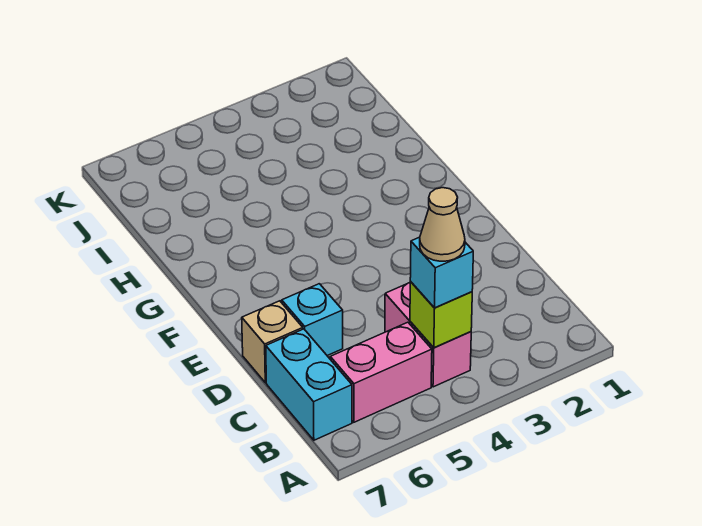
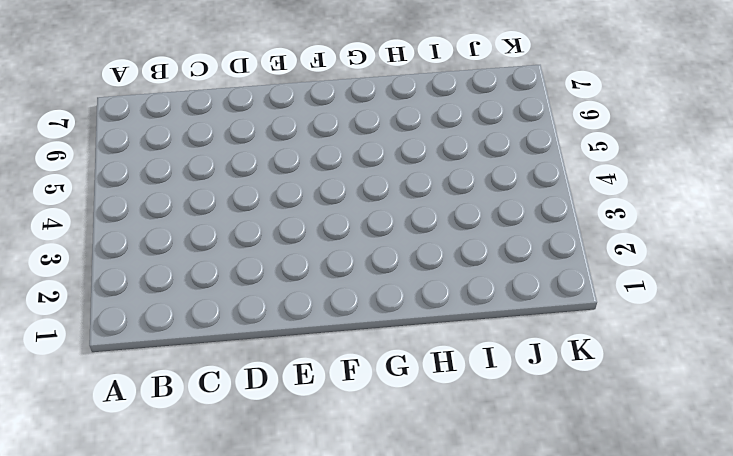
none -> pink 1x2 brick [385,283,471,387]
none -> pink 1x2 brick [330,322,432,422]

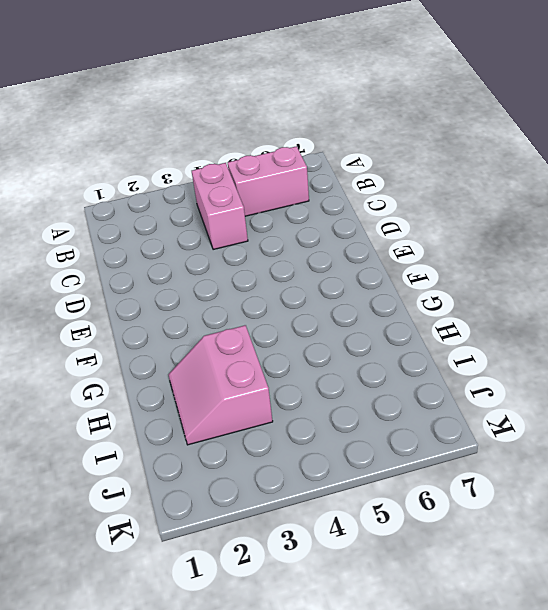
pink 2x2 slope [168,325,273,445] -> none
none -> cyan 1x2 brick [266,329,352,440]
none -> cyan 1x1 brick [282,284,343,356]

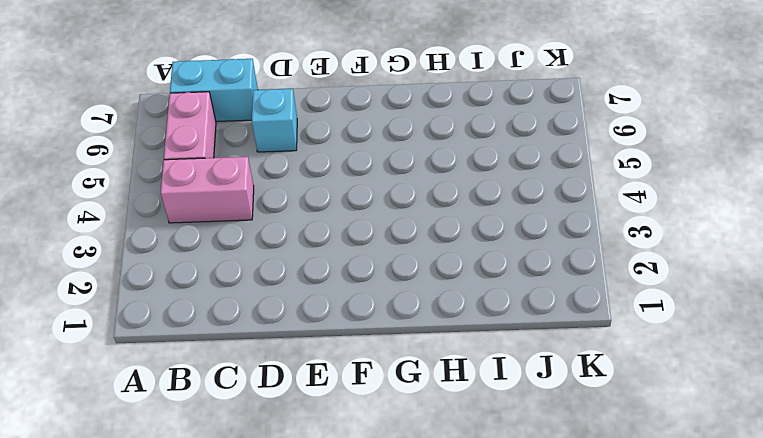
none -> tan 1x1 brick [242,301,303,383]
none -> lime 1x1 brick [410,282,472,348]

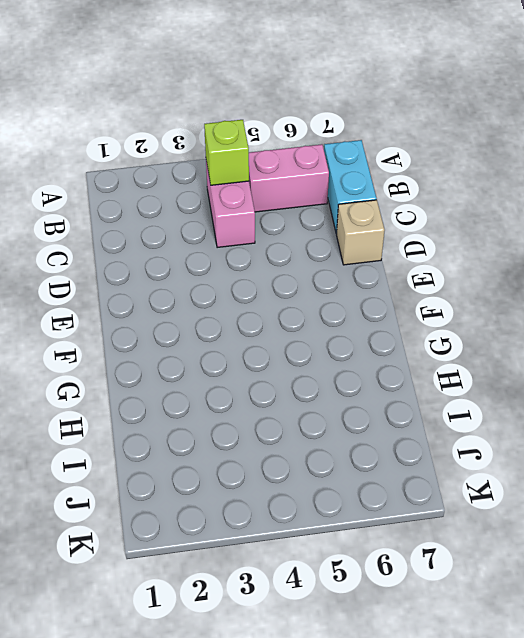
none -> cyan 1x1 brick [282,284,343,356]
none -> cyan 1x1 brick [410,237,473,308]

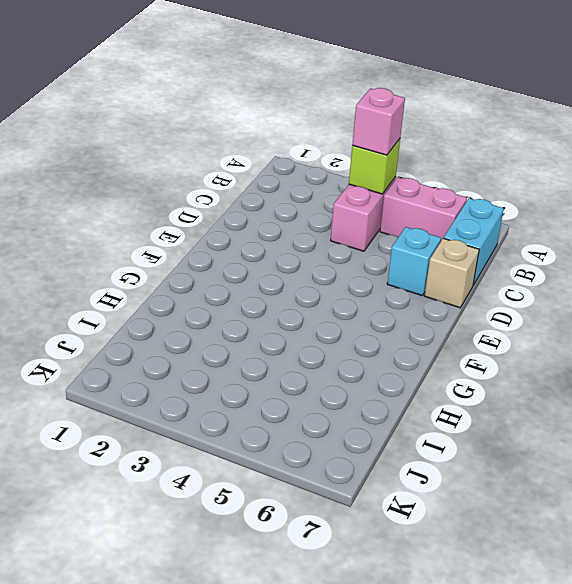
pink 1x1 brick [352,88,405,155] -> cyan 1x1 brick [410,237,473,308]
none -> tan 1x1 cone [420,188,465,261]

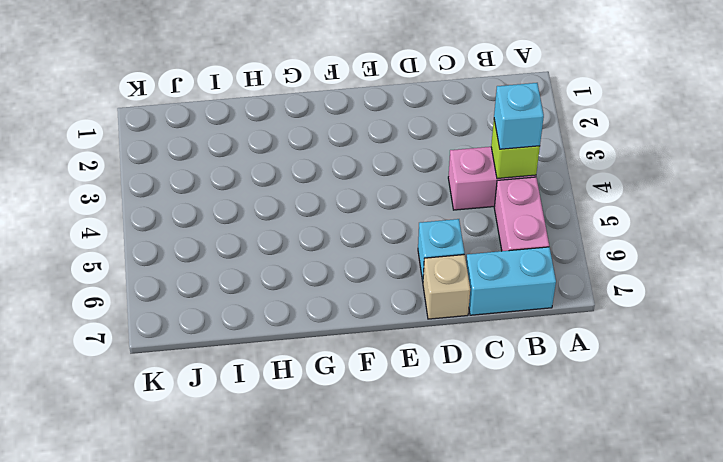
none -> tan 1x1 cone [420,188,465,261]

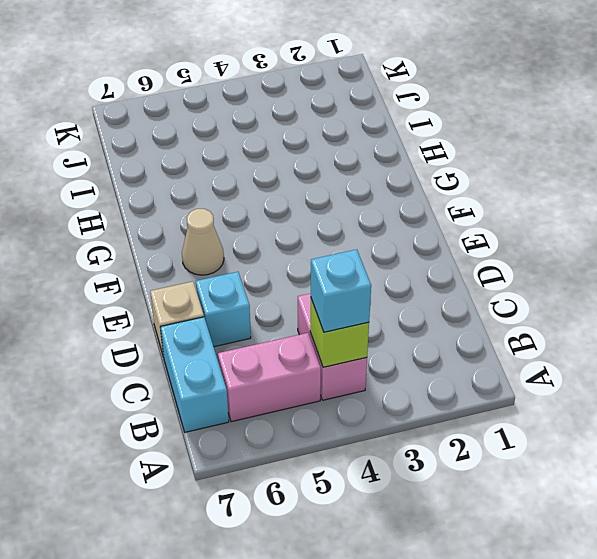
tan 1x1 cone [182,209,224,275] -> tan 1x1 cone moved to [420,188,465,261]

